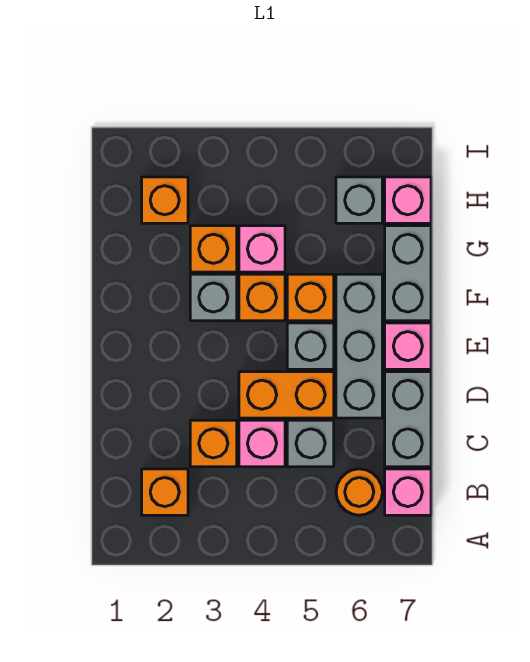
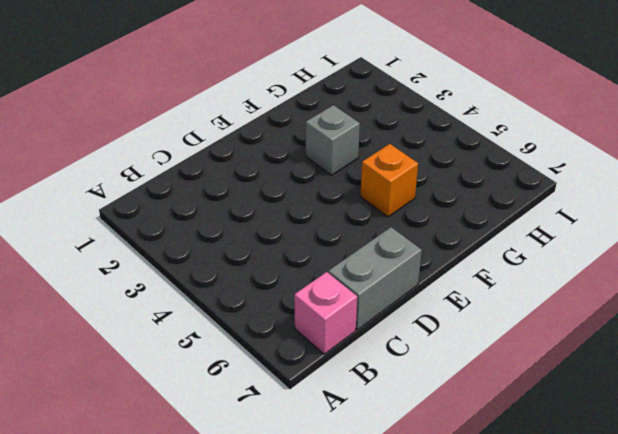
none -> orange 1x1 brick [142,469,188,515]
none -> orange 1x1 round brick [336,469,382,515]
none -> orange 1x1 brick [190,420,237,467]

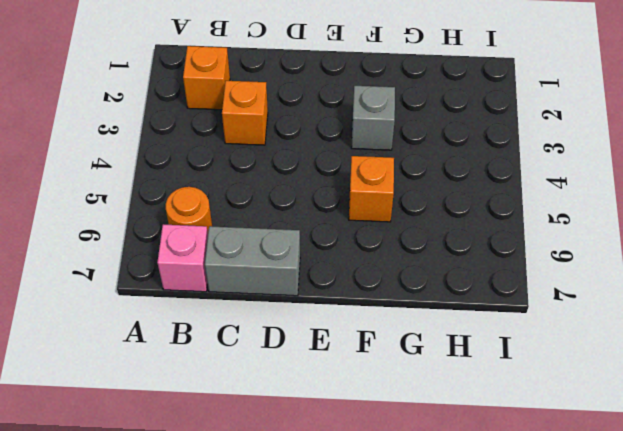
none -> pink 1x1 brick [239,420,285,467]
none -> grey 1x1 brick [287,420,334,467]
none -> orange 1x2 brick [239,372,334,418]

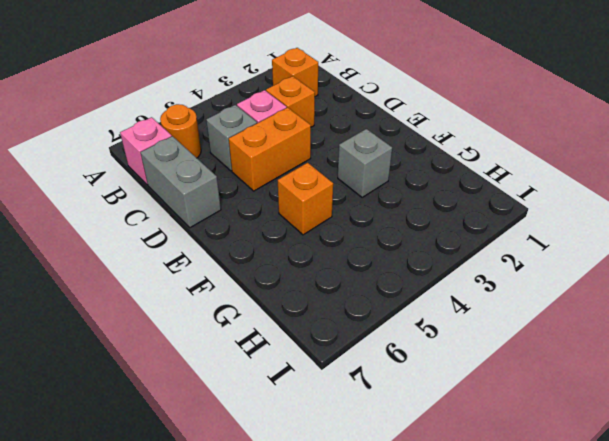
none -> grey 1x3 brick [336,274,382,418]
none -> grey 1x1 brick [287,323,334,369]
none -> pink 1x1 brick [385,323,431,369]

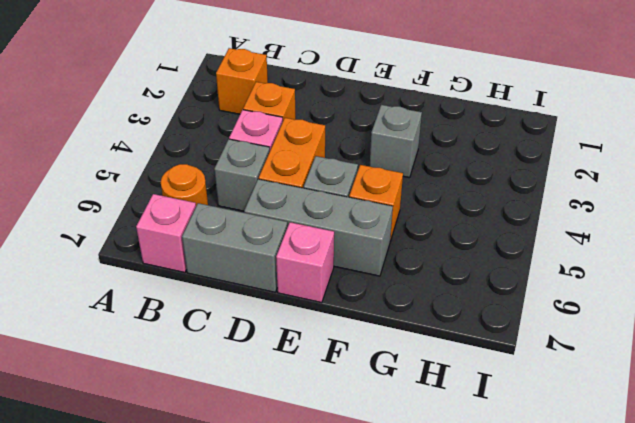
none -> orange 1x1 brick [239,274,285,321]
none -> grey 1x2 brick [385,226,431,321]
none -> orange 1x1 brick [190,226,237,272]

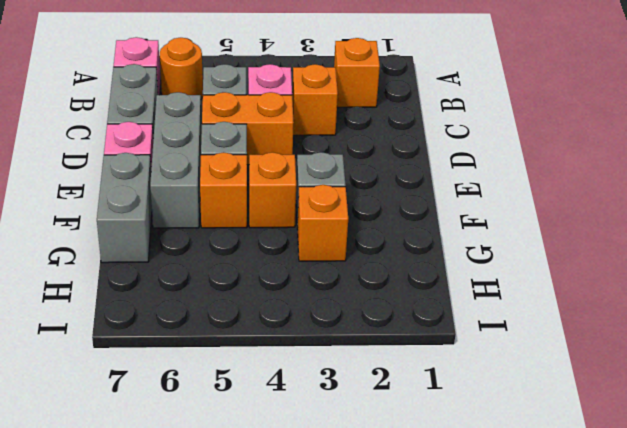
none -> pink 1x1 brick [239,226,285,272]
none -> orange 1x1 brick [142,177,188,223]
none -> grey 1x1 brick [336,177,382,223]

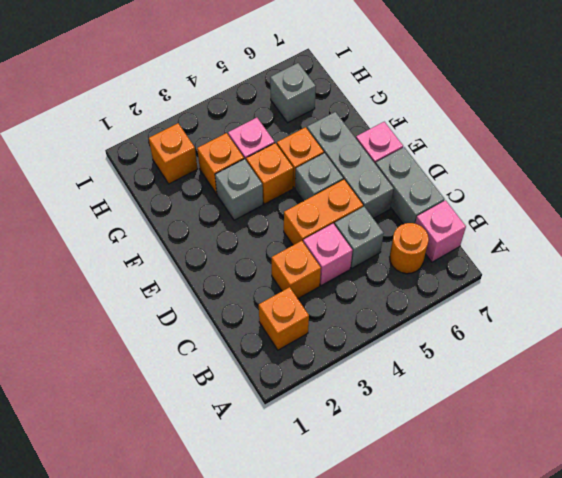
none -> grey 1x2 brick [385,226,431,321]
none -> pink 1x1 brick [385,177,431,223]

